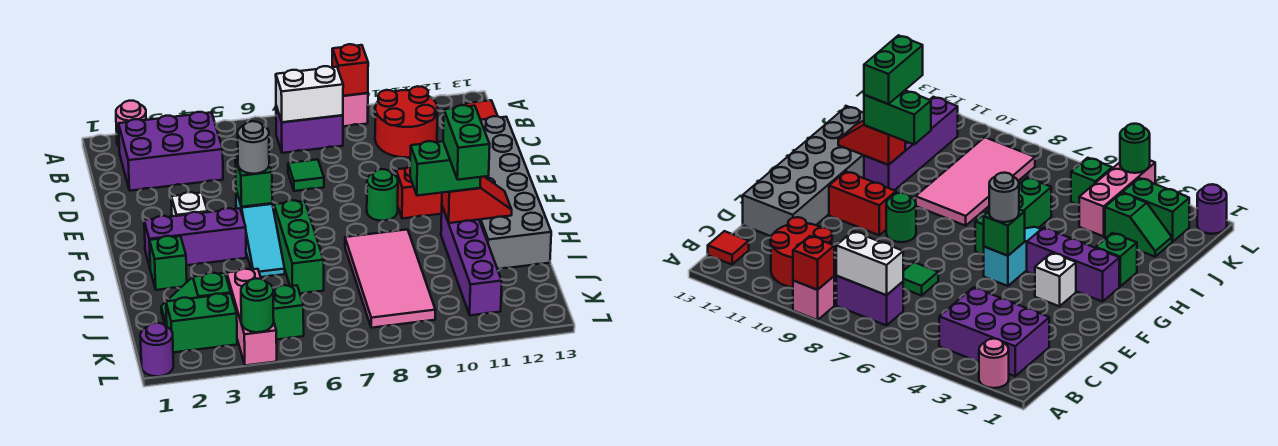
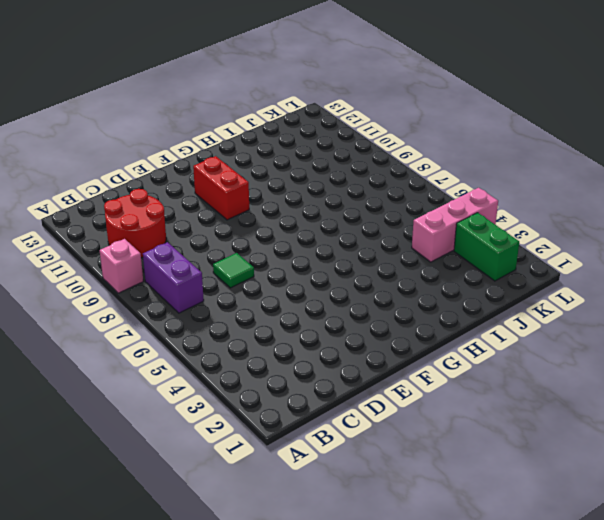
none -> pink 1x1 round brick [116,101,146,146]
none -> purple 2x3 brick [119,112,223,191]
none -> red 1x1 tile [462,100,497,120]
none -> grey 2x6 brick [479,116,551,269]

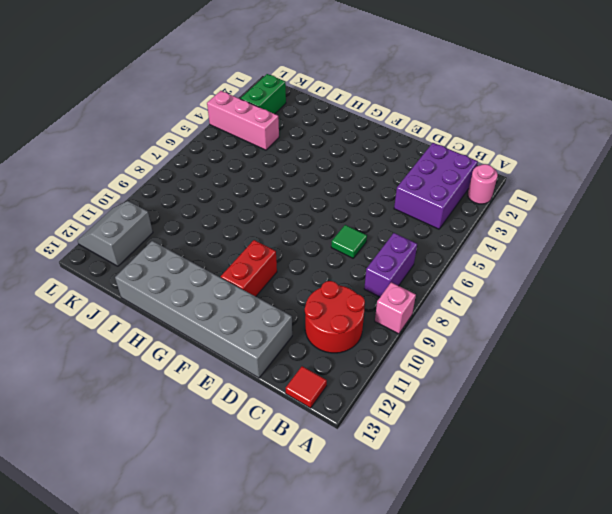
grey 2x2 slope [77,201,153,266] -> purple 1x4 brick [441,207,502,315]
none -> white 1x1 brick [171,192,207,216]
none -> cyan 1x3 slope [236,191,285,277]
none -> green 1x1 round brick [367,169,398,221]
none -> purple 1x3 brick [144,208,246,267]

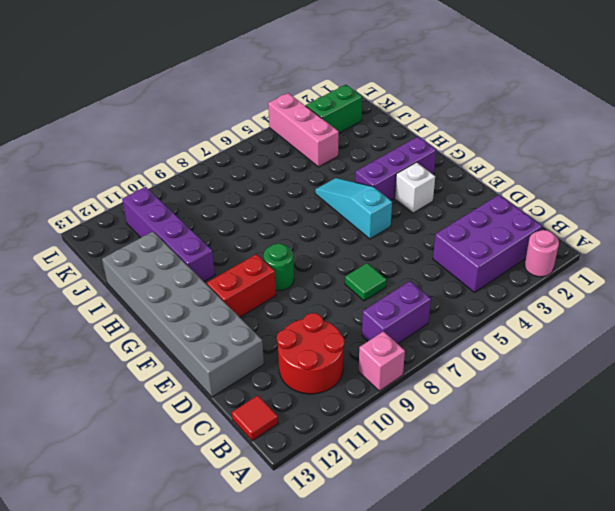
none -> green 1x3 brick [274,200,324,294]
none -> green 1x1 brick [150,236,187,290]
none -> pink 2x4 tile [345,230,435,328]
none -> green 1x2 slope [161,273,231,326]

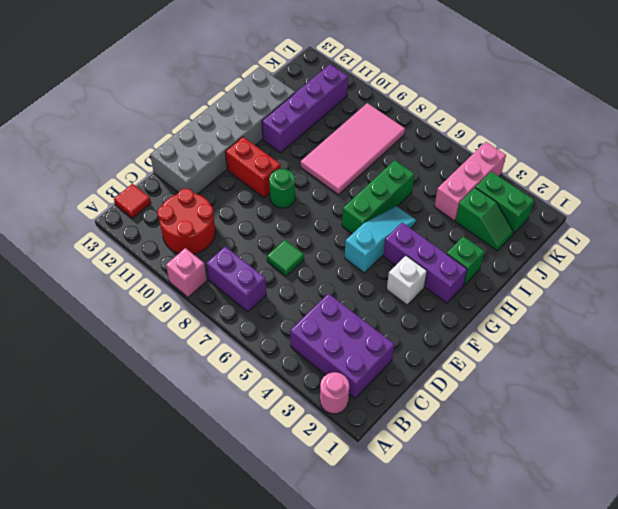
none -> green 1x1 brick [273,285,304,340]
none -> purple 1x1 round brick [140,323,174,376]
none -> red 1x1 brick [332,44,368,96]
none -> white 1x2 brick [276,66,343,122]

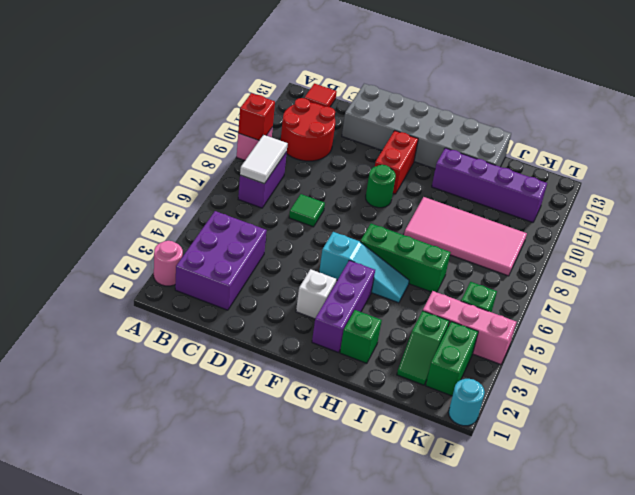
white 1x2 tile [240,135,288,184] -> white 1x2 brick [276,66,343,122]
cyan 1x1 round brick [449,379,485,426] -> purple 1x1 round brick [140,323,174,376]
none -> green 1x1 brick [235,157,272,207]
none -> red 1x2 slope [442,177,512,223]
none -> green 1x1 round brick [241,278,274,332]
none -> grey 1x1 round brick [238,121,269,174]

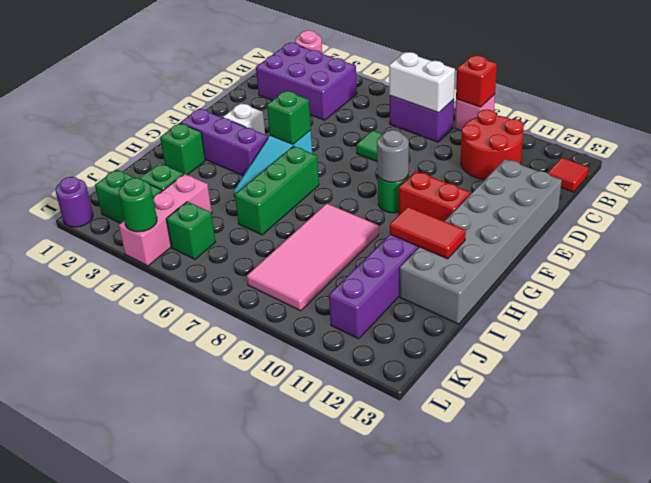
grey 1x1 round brick [377,130,409,182] -> grey 1x1 round brick moved to [238,121,269,174]
red 1x2 tile [390,207,466,259] -> red 1x2 slope [442,177,512,223]
none -> green 1x2 brick [410,141,481,196]
none -> green 1x2 brick [443,105,490,180]

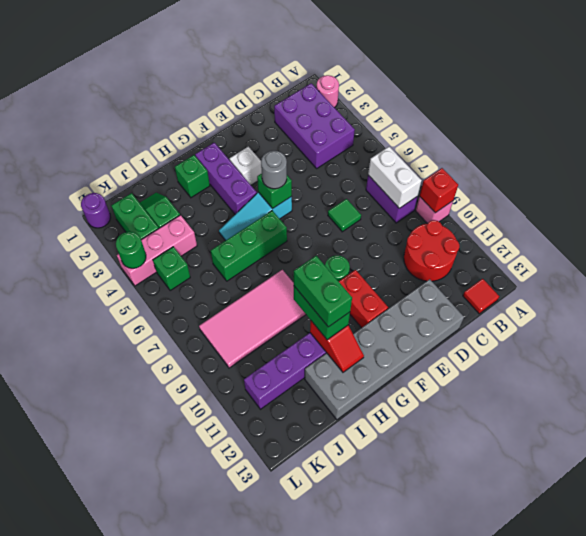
green 1x2 brick [294,256,352,327] -> green 1x2 brick turned to [443,105,490,180]

